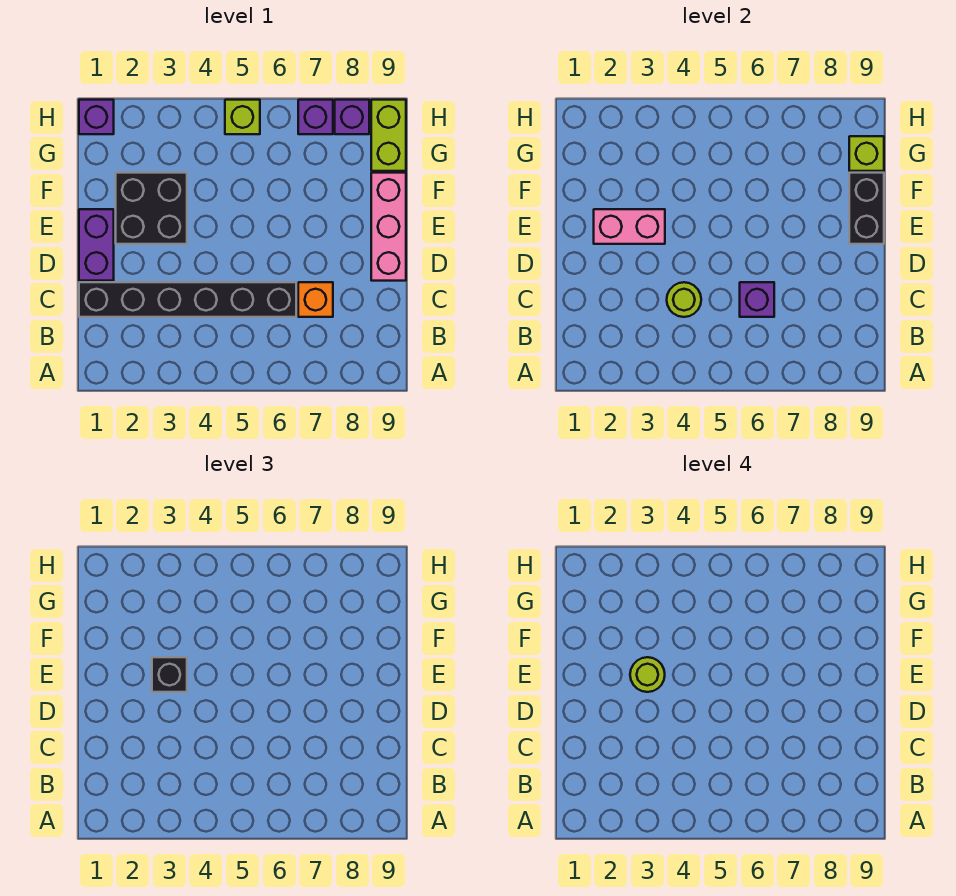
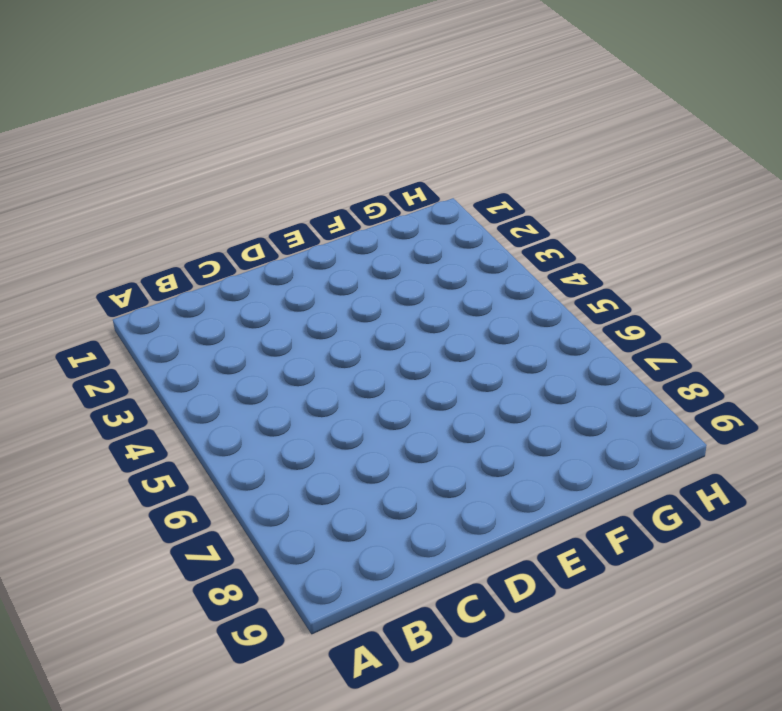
none -> black 1x6 brick [79,282,296,317]
none -> orange 1x1 brick [298,282,333,317]
none -> purple 1x2 brick [79,209,114,281]

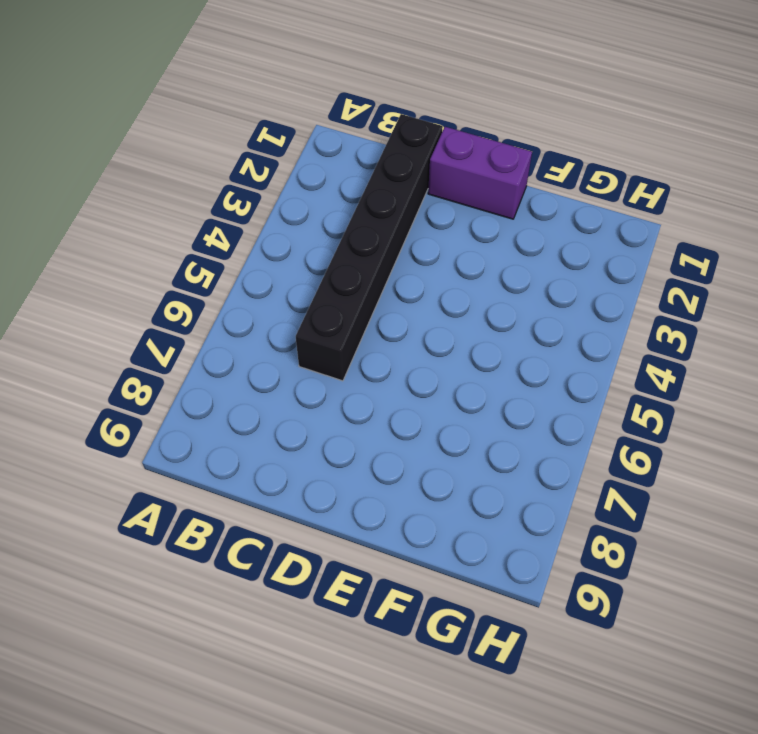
none -> orange 1x1 brick [298,282,333,317]
none -> pink 1x3 brick [371,173,406,281]
none -> black 2x2 brick [116,173,187,244]

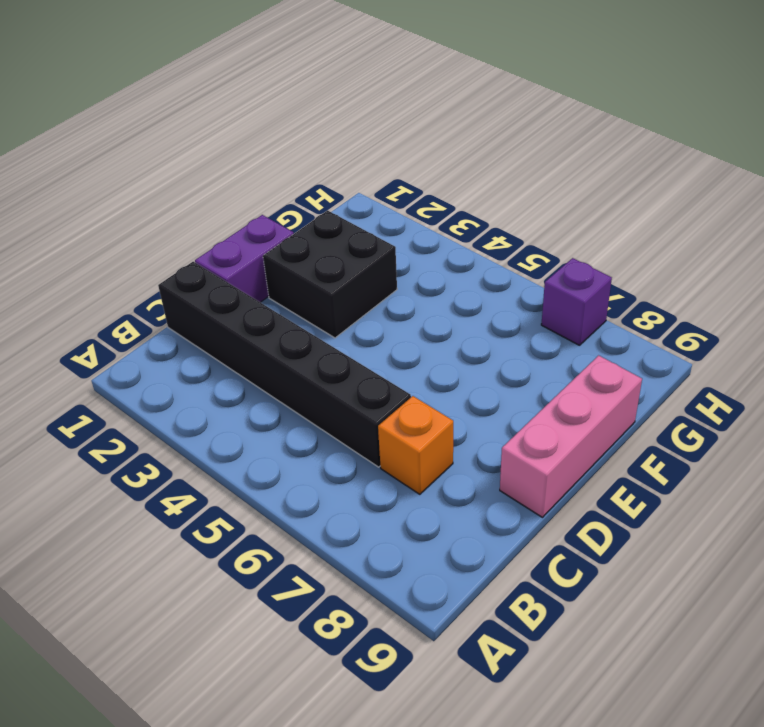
none -> lime 1x2 brick [371,100,406,171]
none -> purple 1x1 brick [79,100,114,134]
none -> lime 1x1 brick [225,100,260,134]

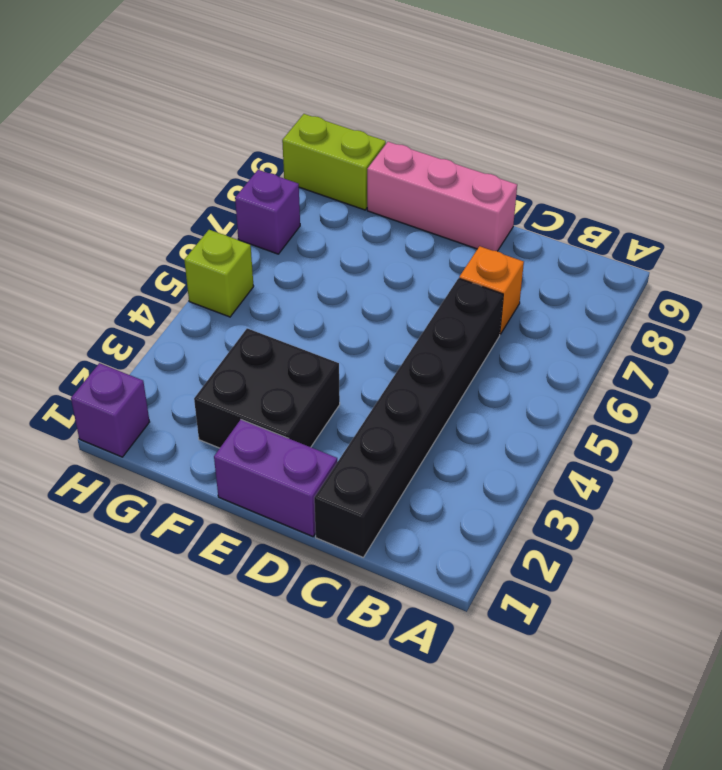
none -> purple 1x1 brick [335,100,369,134]
none -> lime 1x1 round brick [667,282,701,317]
none -> purple 1x1 brick [740,282,774,317]

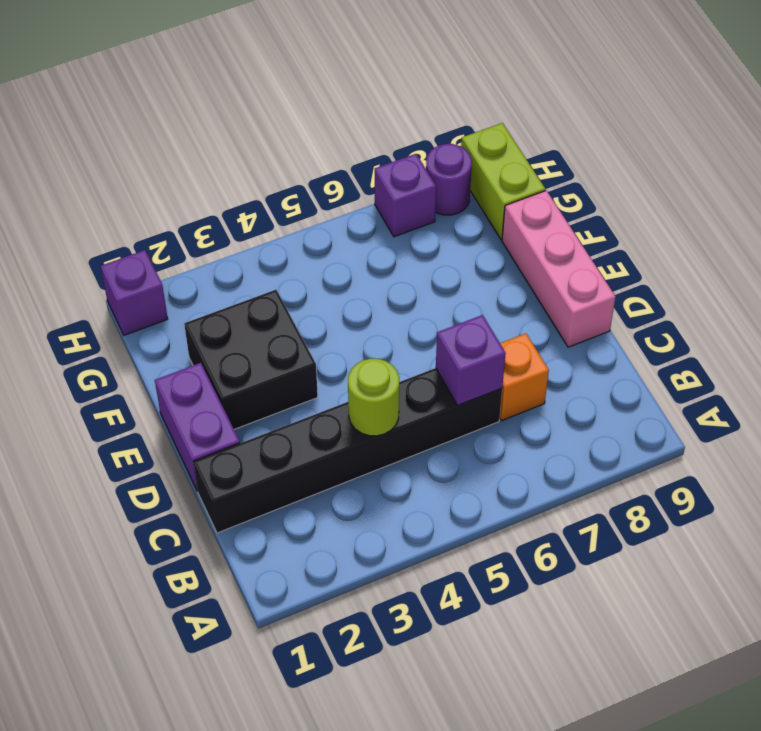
purple 1x1 round brick [426,144,472,215] -> purple 1x1 brick [335,100,369,134]
none -> lime 1x1 brick [225,100,260,134]
none -> pink 1x2 brick [594,209,665,244]
none -> black 1x2 brick [849,173,884,244]

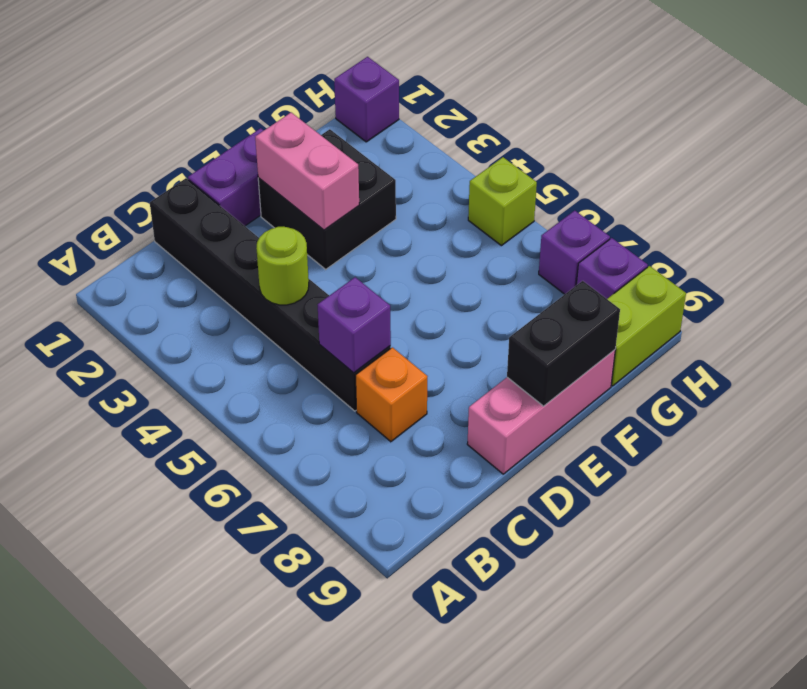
none -> lime 1x1 brick [849,136,884,171]
none -> black 1x1 brick [152,657,187,692]
none -> lime 1x1 round brick [630,657,665,692]

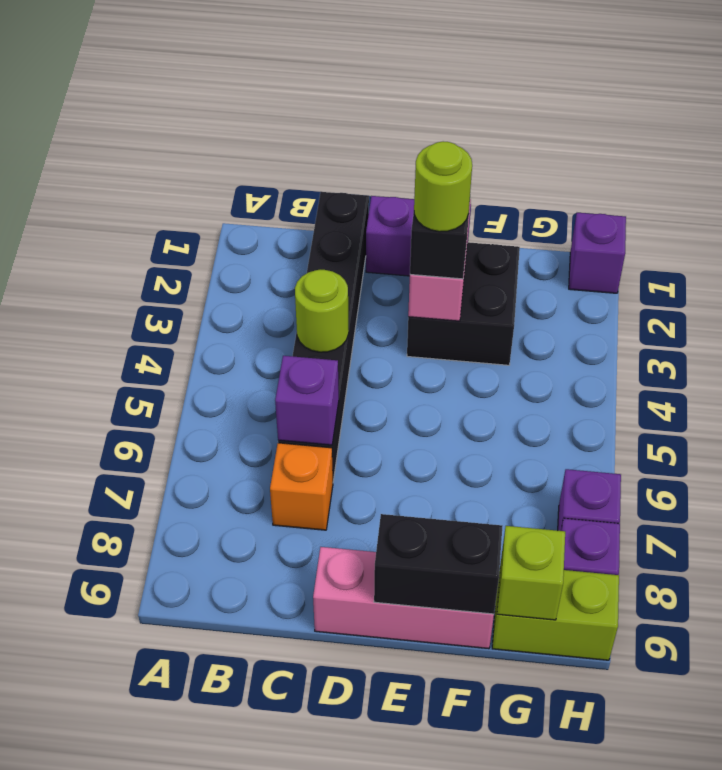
none -> lime 1x1 brick [225,100,260,134]

